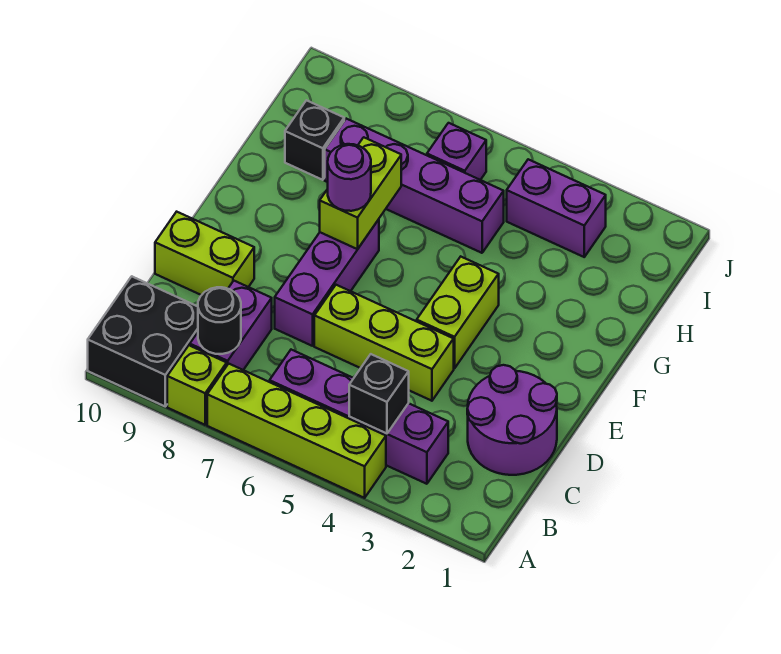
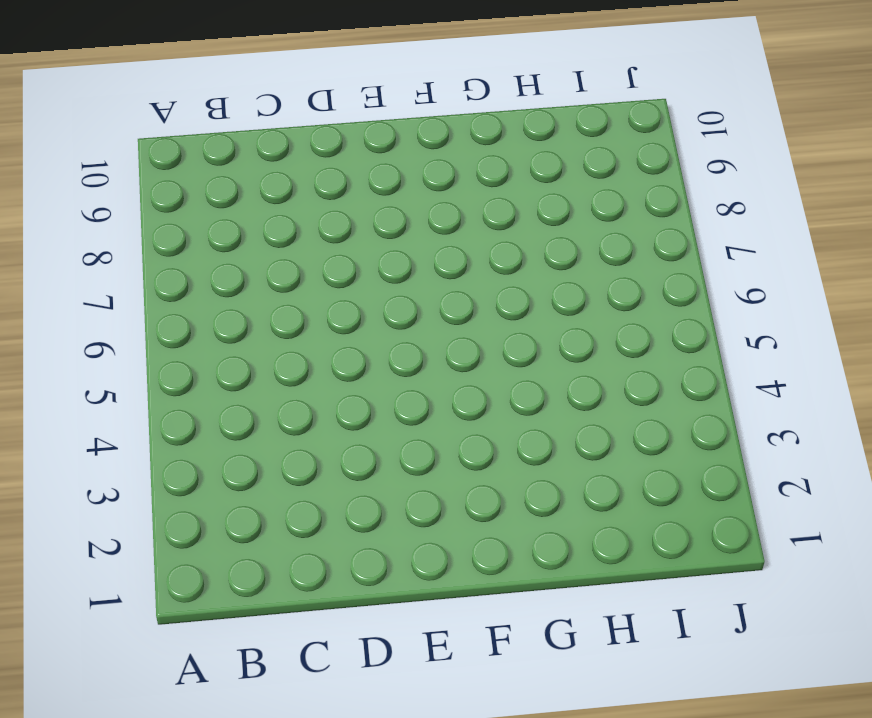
none -> lime 1x4 brick [207,364,386,498]
none -> lime 1x1 brick [167,345,227,425]
none -> black 2x2 brick [88,276,198,406]

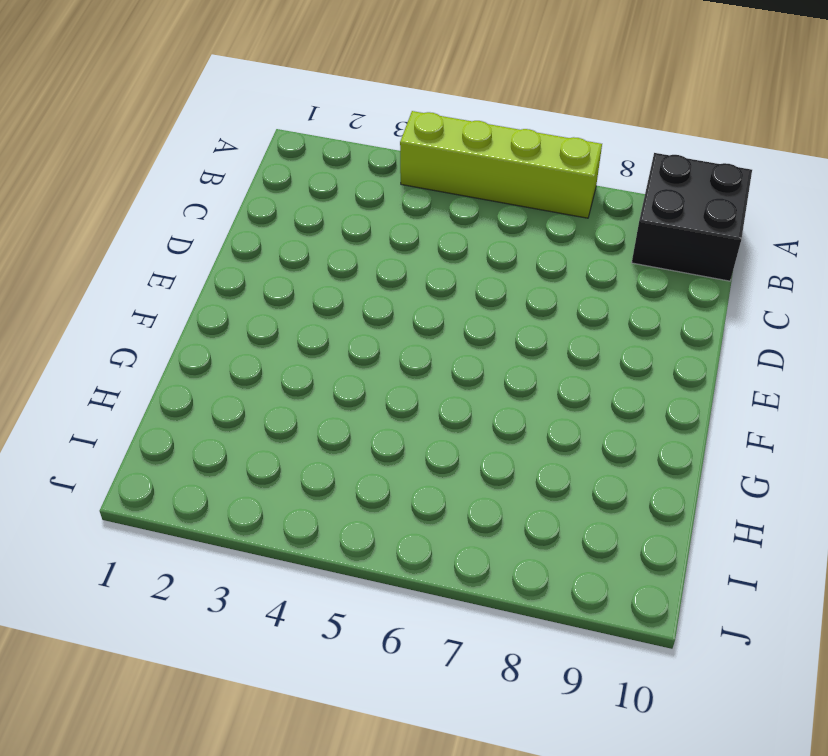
none -> lime 1x1 brick [167,345,227,425]
none -> purple 1x4 brick [270,350,448,484]
none -> purple 1x2 brick [190,281,272,370]

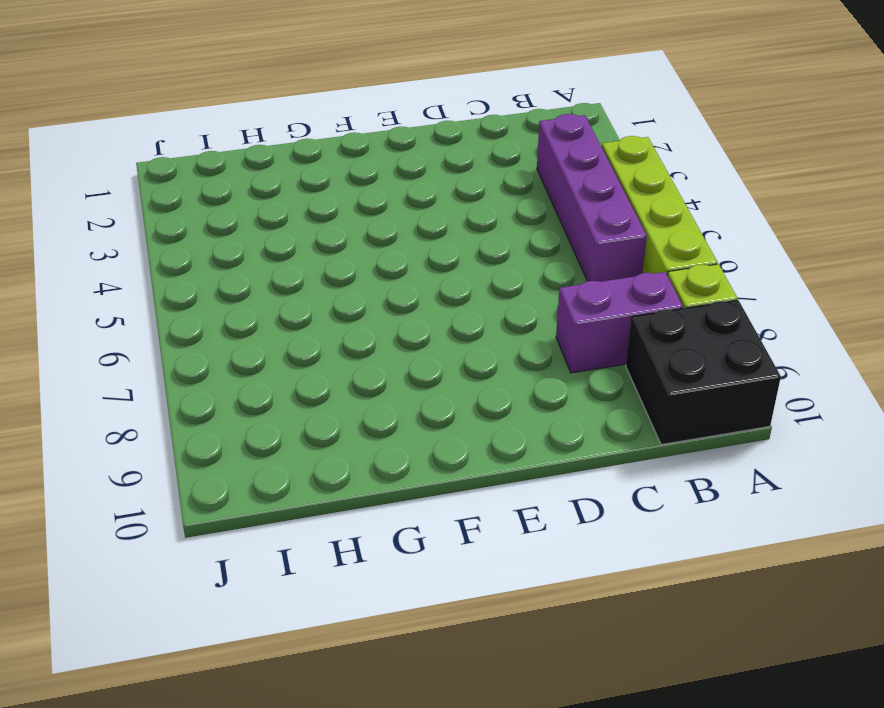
none -> purple 2x2 round brick [467,365,557,475]
none -> lime 1x3 brick [314,285,454,401]
none -> purple 1x3 brick [275,219,379,346]

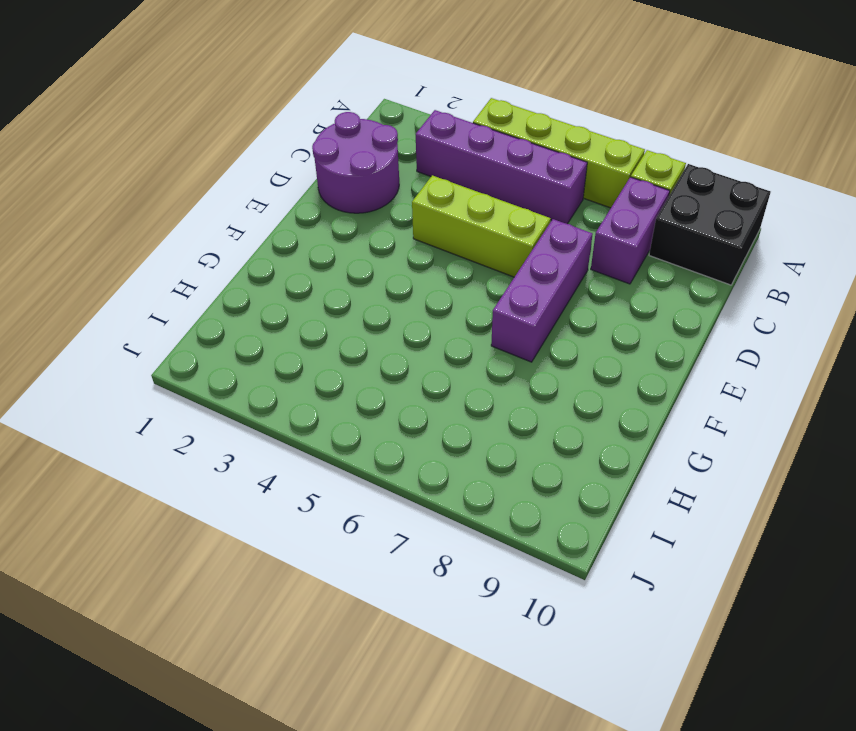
none -> lime 1x2 brick [155,212,254,295]
none -> lime 1x2 brick [417,257,499,368]
none -> purple 1x4 brick [325,119,504,253]

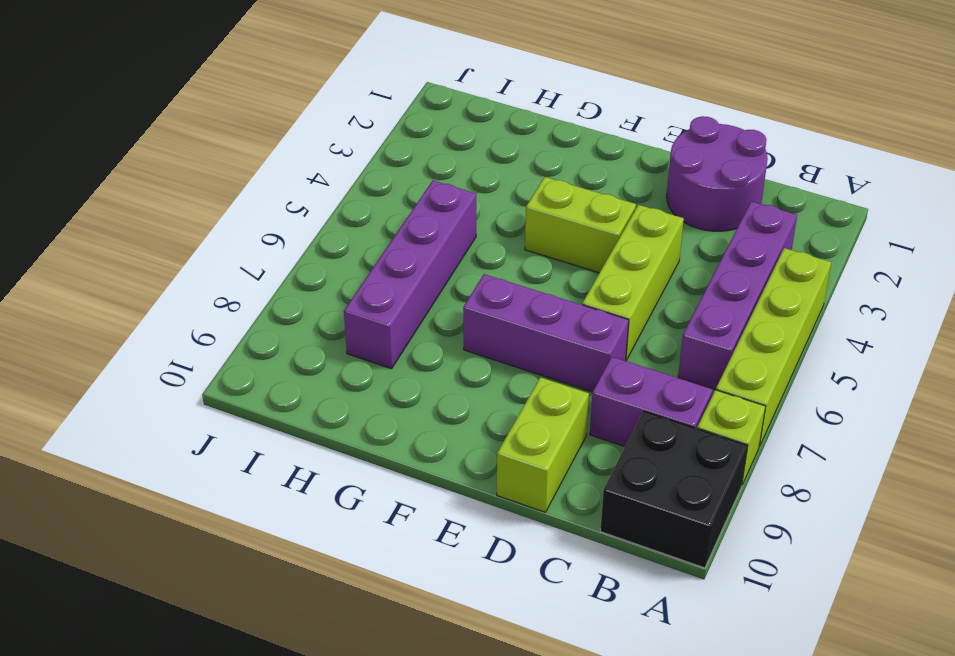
none -> black 1x1 brick [285,100,344,180]
none -> purple 1x2 brick [507,159,606,257]
none -> purple 1x1 brick [427,123,486,180]

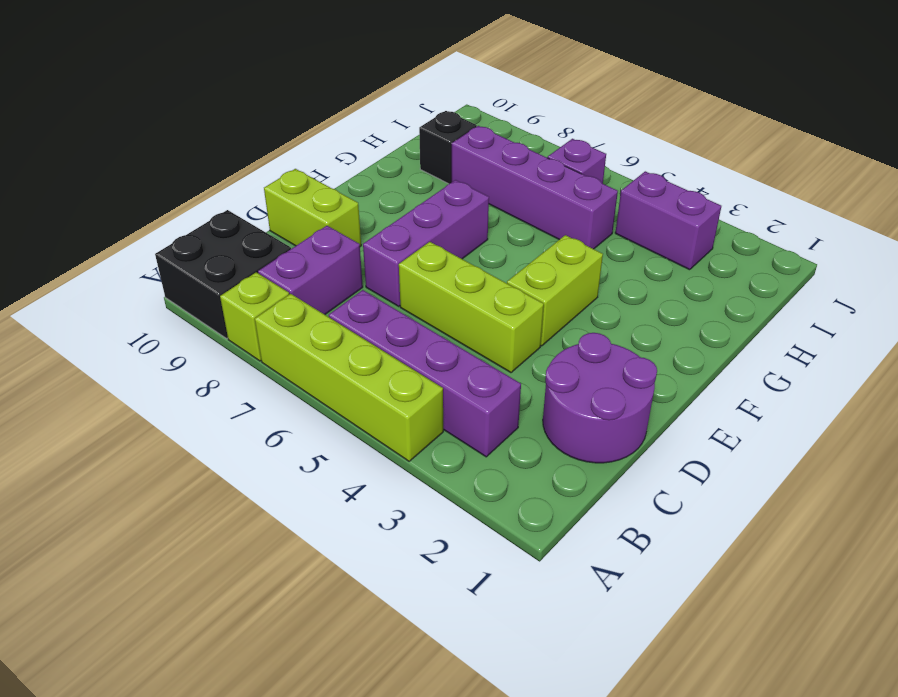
none -> black 1x1 brick [349,354,409,434]
none -> black 1x1 round brick [198,287,241,354]
none -> lime 1x2 brick [320,137,401,249]

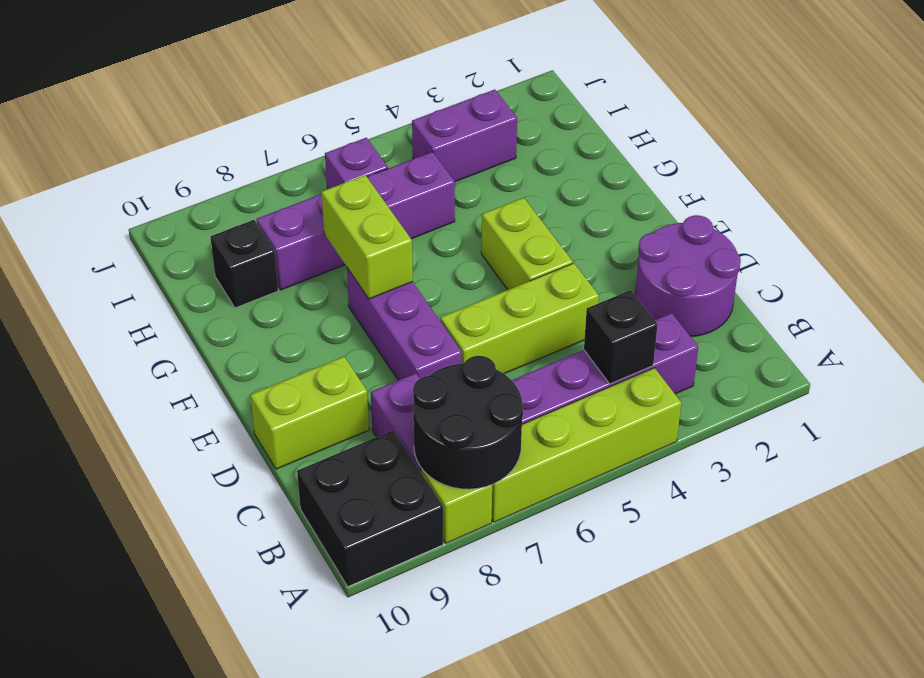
black 2x2 round brick [413,356,523,489] -> black 1x1 round brick [198,287,241,354]
none -> purple 1x1 round brick [328,144,371,211]

